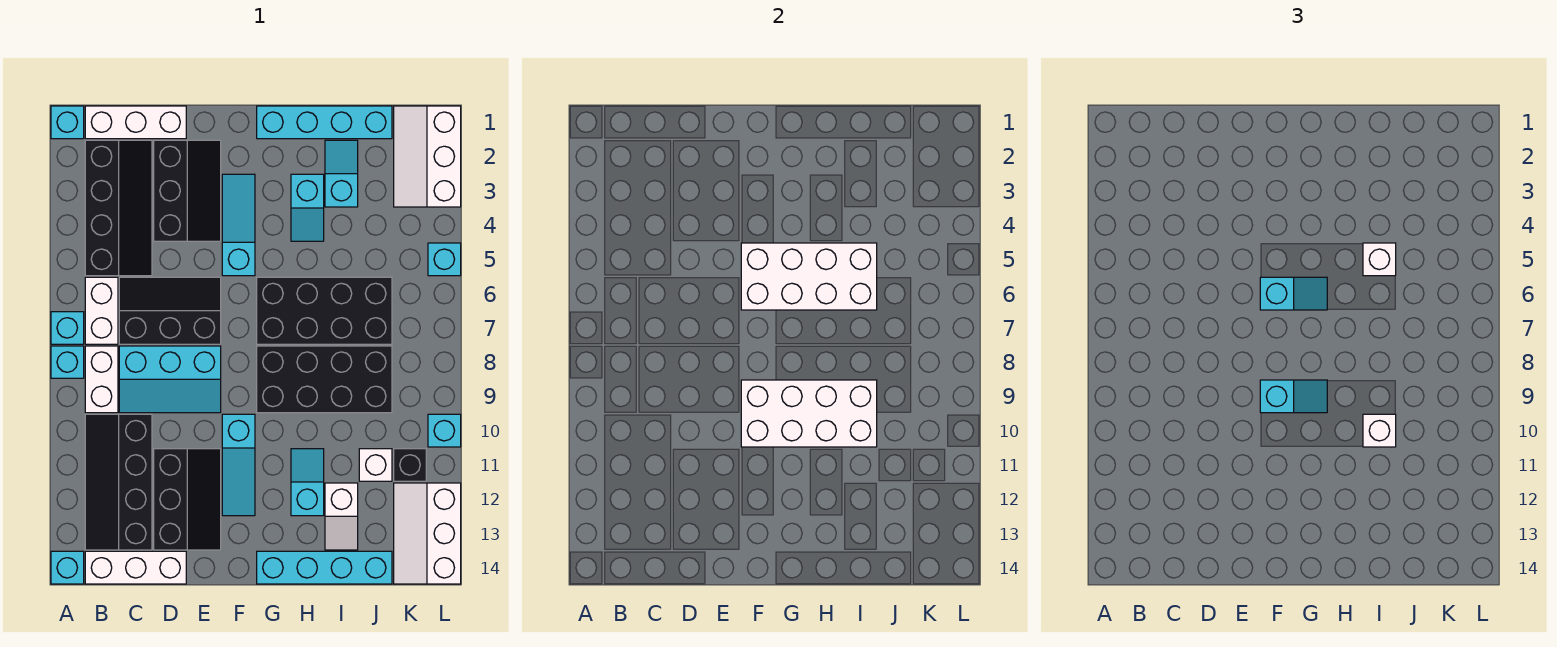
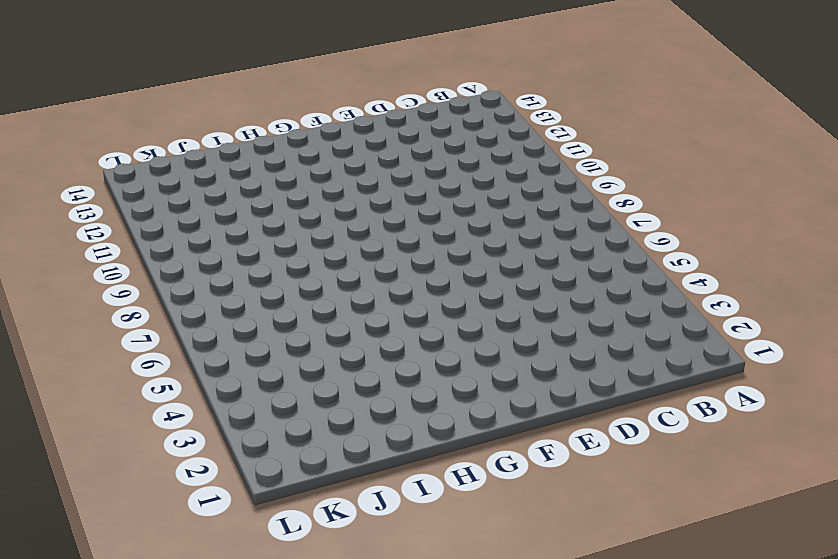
none -> cyan 1x1 brick [51,106,84,139]
none -> cyan 1x1 brick [51,312,84,344]
none -> cyan 1x1 brick [51,346,84,378]
none -> cyan 1x1 brick [51,551,84,584]

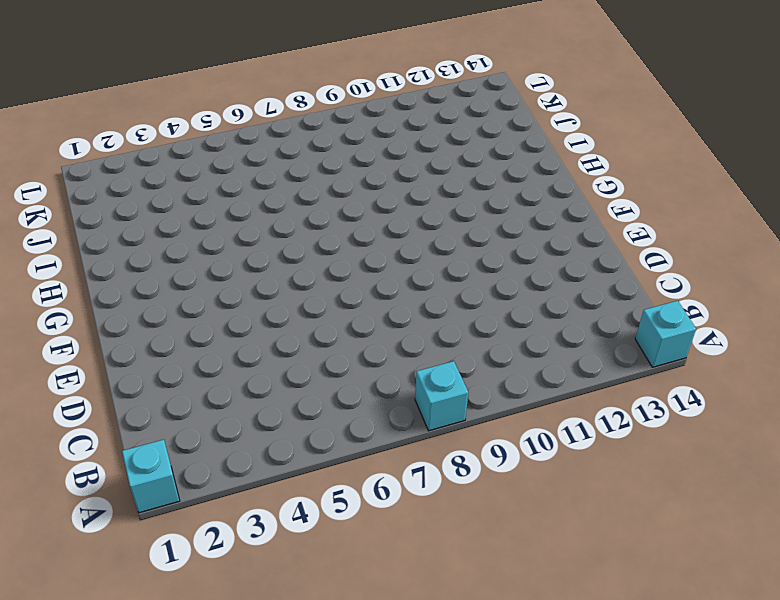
none -> cyan 1x1 brick [51,312,84,344]
none -> white 1x3 brick [85,106,186,139]
none -> black 2x4 slope [85,140,152,276]
none -> white 1x2 brick [85,277,118,344]

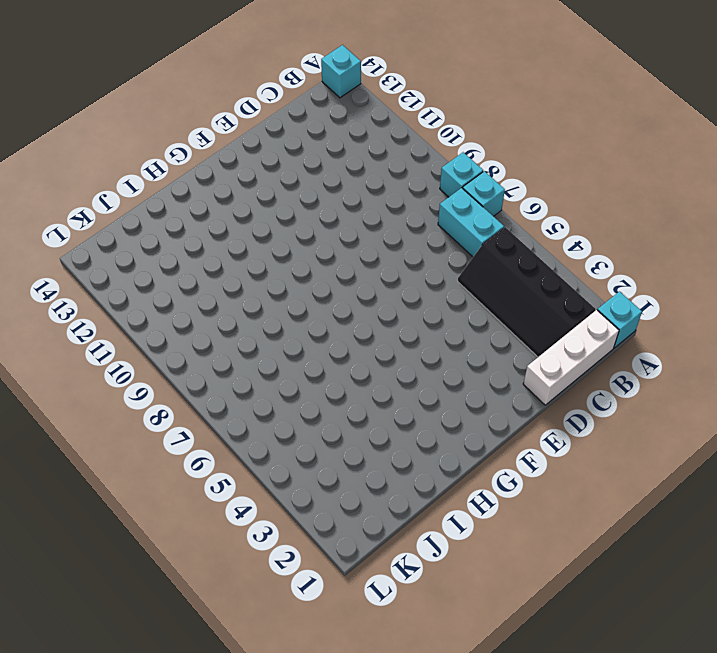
cyan 1x2 brick [438,188,504,257] -> white 1x2 brick [85,277,118,344]
none -> white 1x2 brick [85,346,118,413]
none -> black 2x4 slope [85,414,152,550]
none -> white 1x3 brick [85,551,186,584]
none -> black 2x3 slope [119,277,221,344]

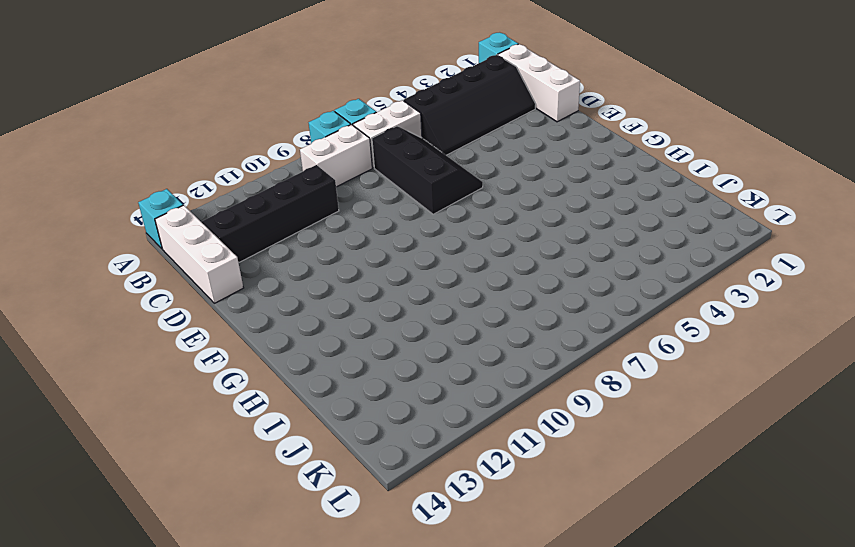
none -> cyan 2x3 slope [119,346,221,413]
none -> black 2x3 slope [154,140,221,241]
none -> black 2x3 slope [154,449,221,550]
none -> cyan 1x3 slope [222,174,255,276]

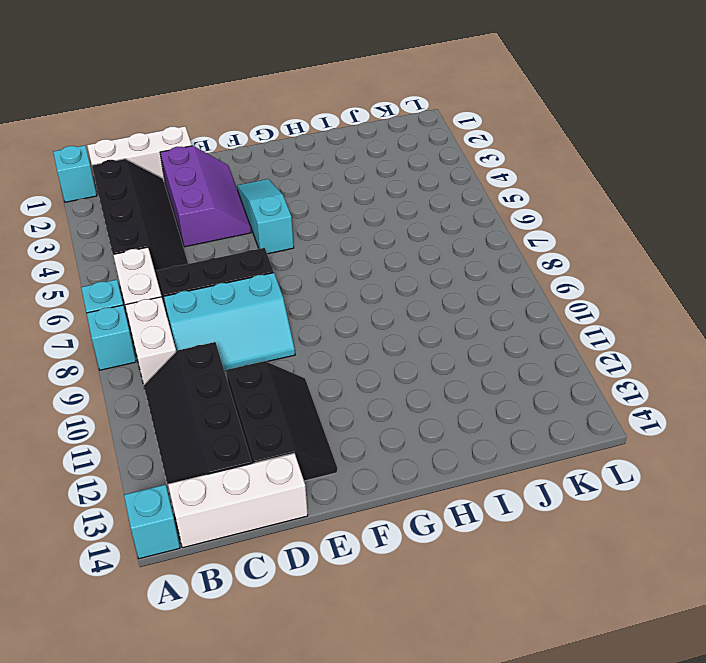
purple 2x3 slope [160,146,251,247] -> black 2x3 slope [154,140,221,241]
none -> cyan 1x3 slope [222,414,255,516]
none -> cyan 1x4 brick [257,106,392,139]
none -> black 2x4 brick [257,277,392,344]
none -> black 2x4 brick [257,346,392,413]

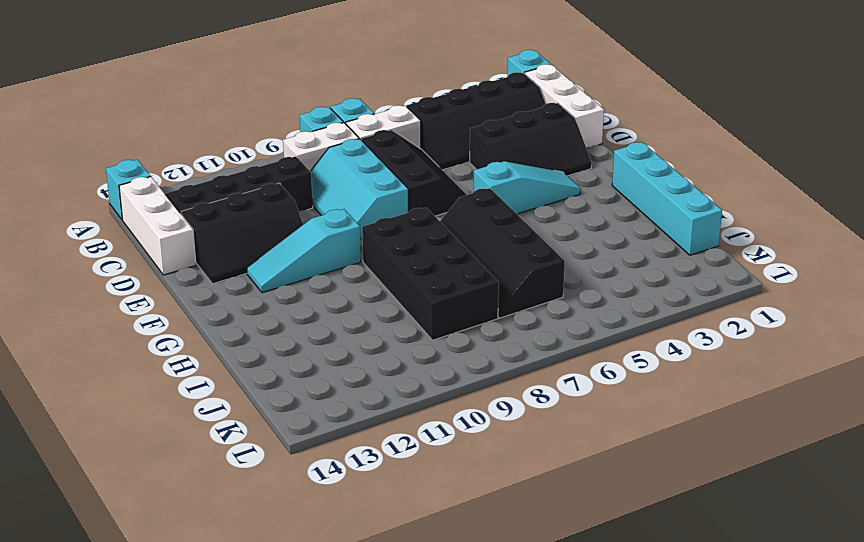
black 2x4 slope [440,188,565,318] -> black 2x4 brick [257,277,392,344]
none -> cyan 1x4 brick [257,551,392,584]
none -> cyan 1x2 slope [291,174,324,241]
none -> cyan 1x2 slope [291,449,324,516]
none -> cyan 1x2 slope [325,140,358,207]

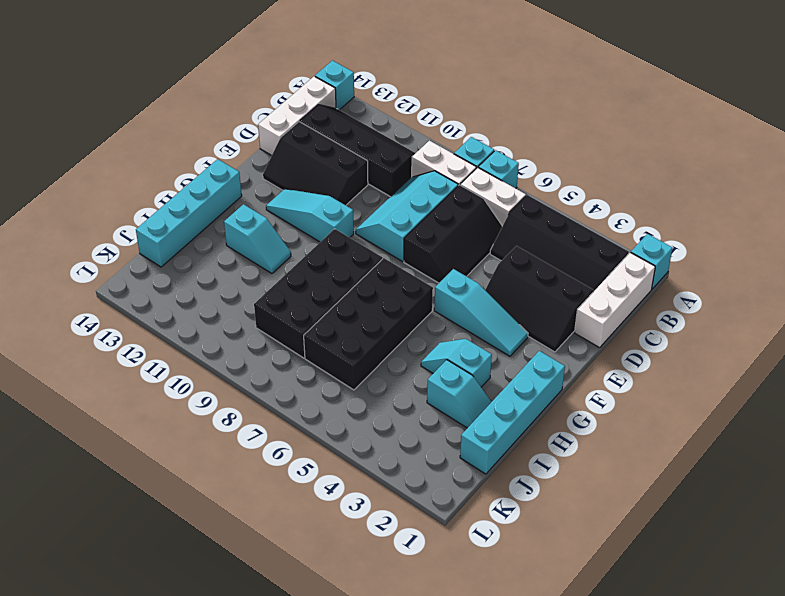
none -> white 1x2 slope [325,483,358,550]
none -> white 1x1 brick [359,449,392,481]
none -> white 2x3 slope [394,106,461,207]
none -> black 1x1 brick [394,449,426,481]

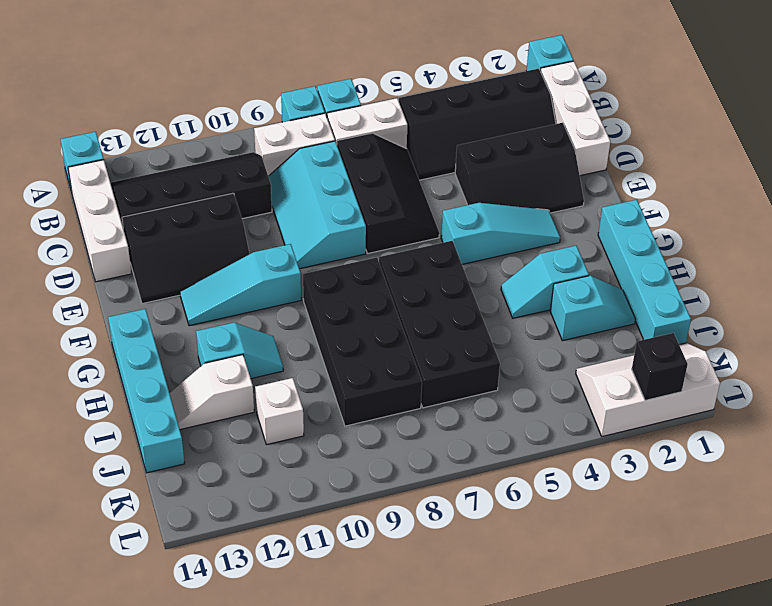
black 1x1 brick [632,333,688,400] -> black 1x1 brick moved to [394,449,426,481]
none -> white 2x3 slope [394,483,461,584]
none -> cyan 1x1 brick [428,243,461,276]
none -> cyan 1x1 brick [428,414,461,447]
none -> white 2x4 brick [741,243,877,310]

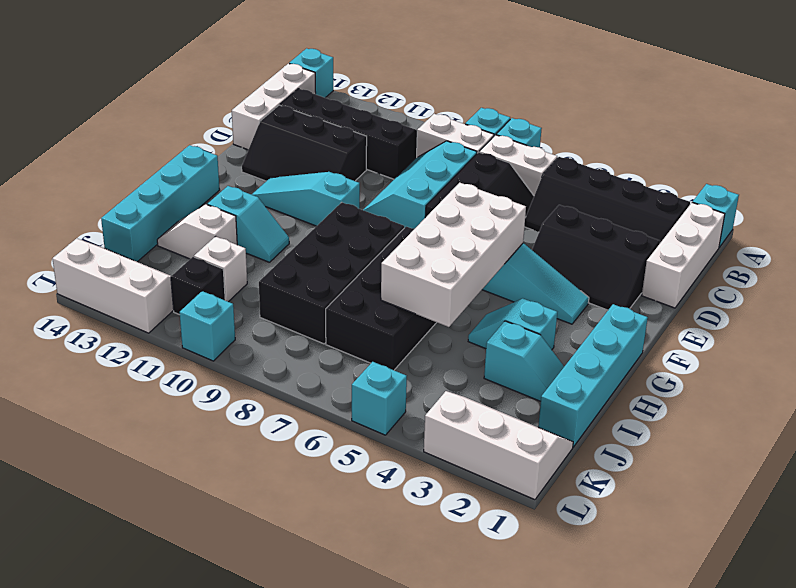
none -> white 2x4 brick [741,380,877,447]
none -> cyan 1x2 slope [1260,277,1327,310]
none -> cyan 1x2 slope [1260,380,1327,413]
none -> white 1x1 brick [1363,243,1396,276]

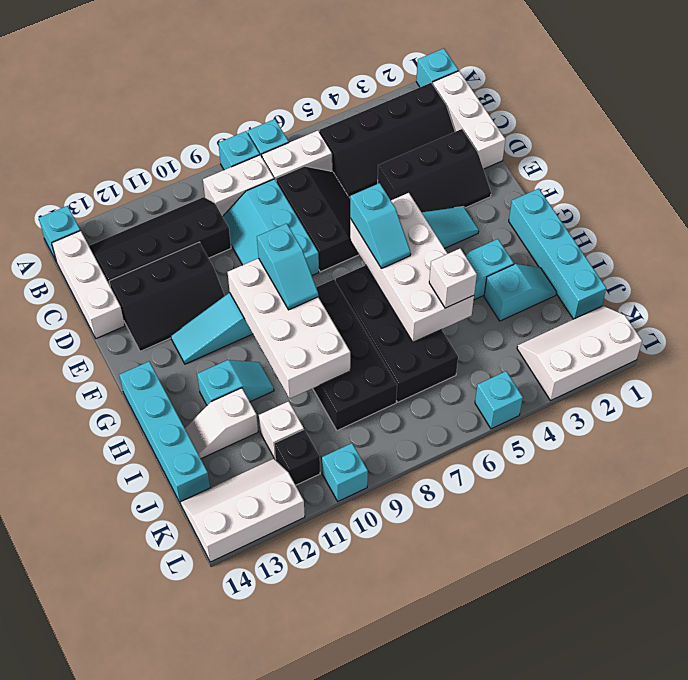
none -> white 1x1 brick [1363,414,1396,447]

